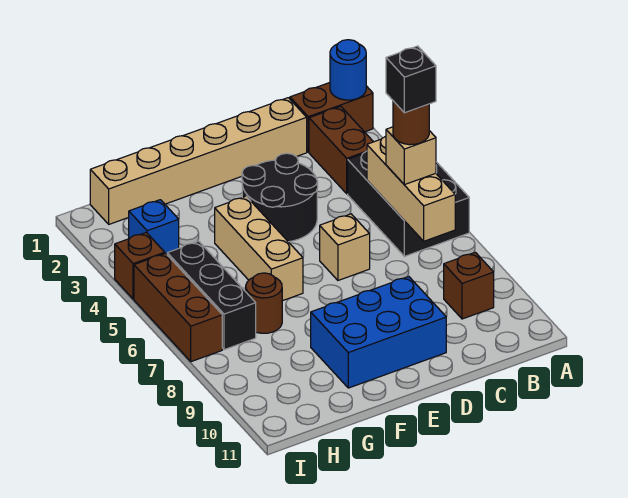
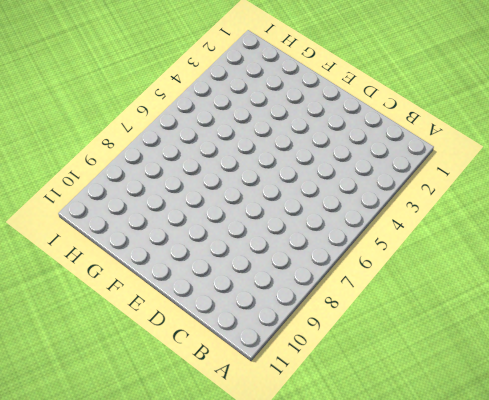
none -> brown 1x2 brick [290,83,373,152]
none -> black 2x3 brick [348,151,469,256]
none -> brown 1x2 brick [309,106,373,194]

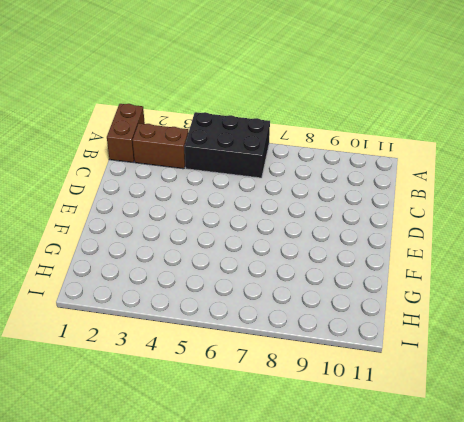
none -> brown 1x1 brick [444,252,494,319]
none -> tan 1x6 brick [90,98,307,224]
none -> black 2x2 round brick [242,153,318,242]

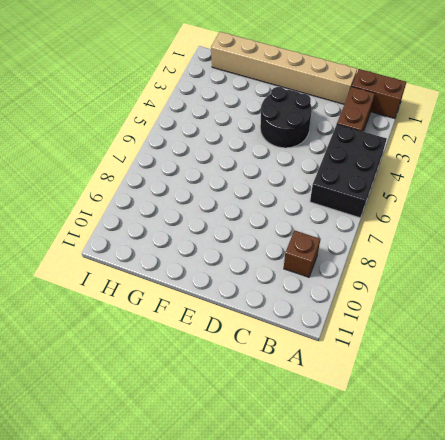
none -> tan 1x1 brick [320,214,370,280]
none -> blue 2x3 brick [311,277,446,388]
none -> tan 1x3 brick [215,196,303,301]

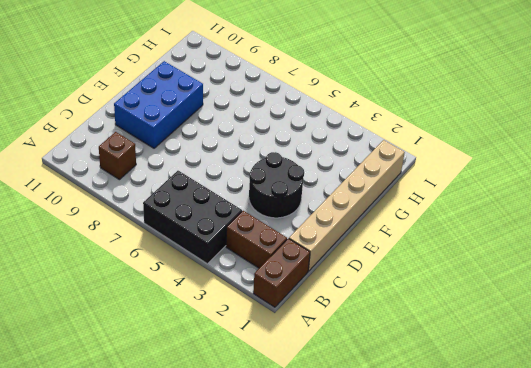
none -> tan 1x1 brick [320,214,370,280]
none -> tan 1x3 brick [215,196,303,301]
none -> brown 1x1 round brick [246,273,282,333]

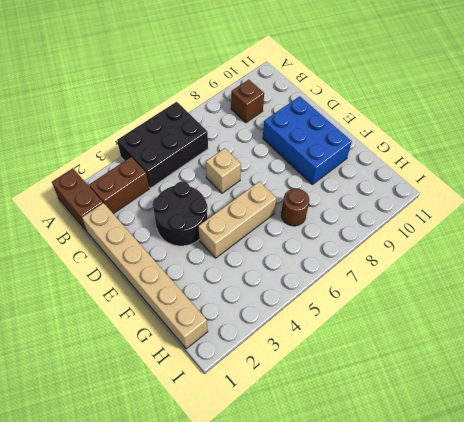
none -> blue 1x1 brick [128,200,179,254]
none -> black 1x3 brick [167,241,256,350]
none -> brown 1x1 brick [115,232,165,299]

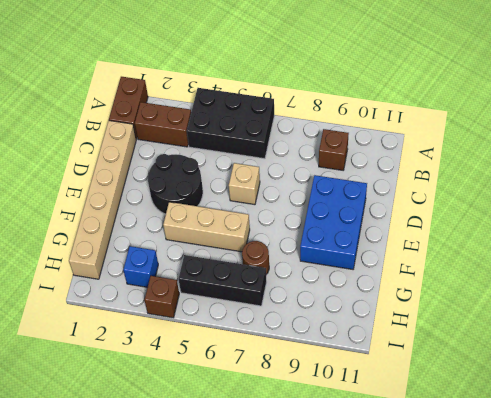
none -> brown 1x3 brick [134,253,222,362]
none -> blue 1x1 round brick [330,40,366,100]
none -> tan 1x3 brick [367,136,455,241]

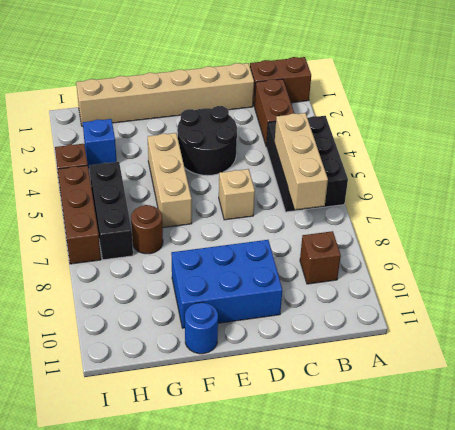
blue 1x1 round brick [185,302,218,354] -> blue 1x1 round brick moved to [330,40,366,100]
none -> tan 1x1 brick [386,127,436,185]
none -> brown 1x1 round brick [393,101,429,145]
none -> black 1x1 brick [386,46,436,113]

